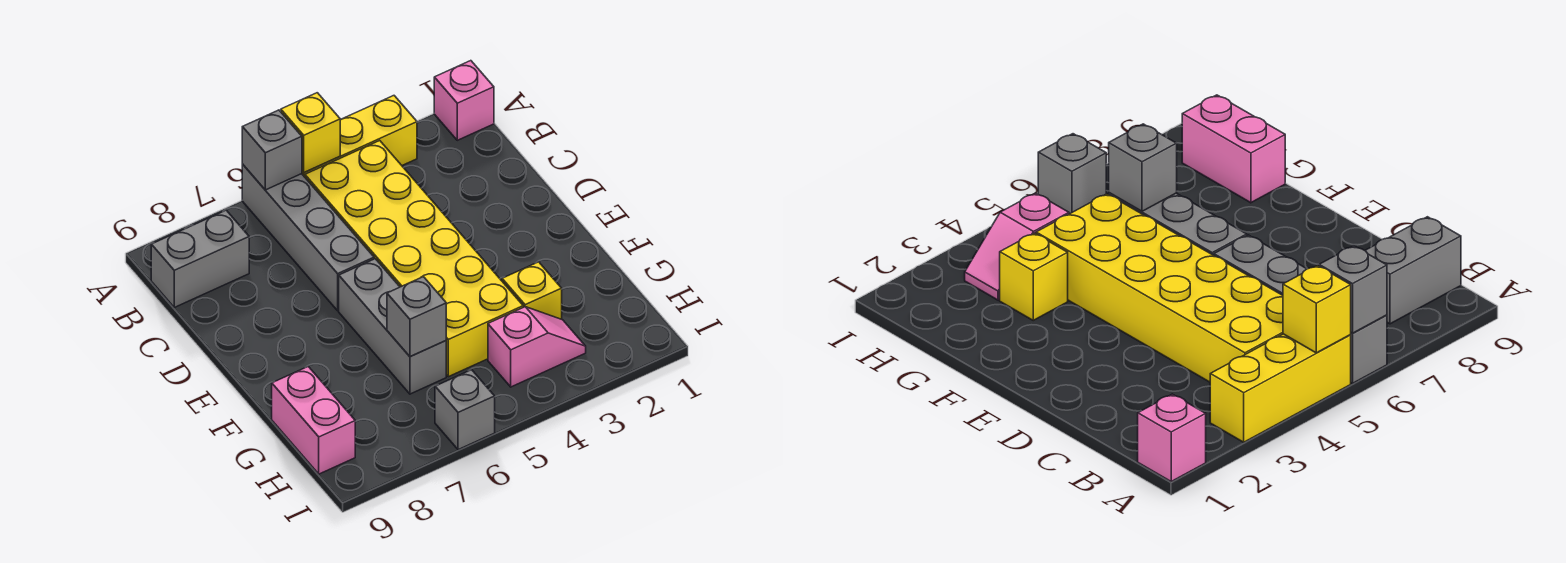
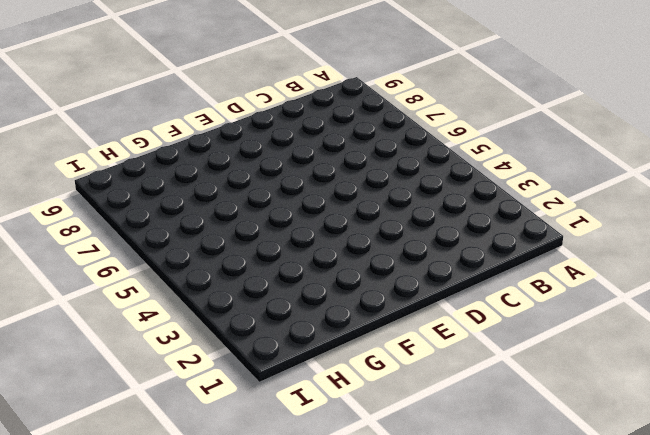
none -> pink 1x1 brick [434,61,494,140]
none -> yellow 1x3 brick [302,96,417,177]
none -> grey 1x4 brick [242,164,374,311]

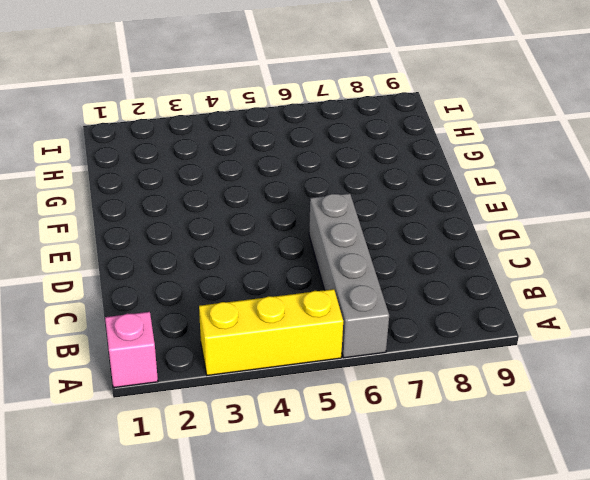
none -> yellow 2x6 brick [305,141,523,377]
none -> grey 1x2 brick [151,210,249,307]
none -> grey 1x3 brick [339,259,446,394]

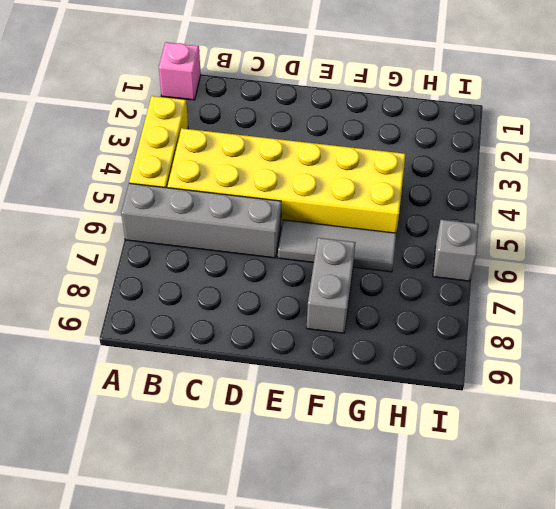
grey 1x3 tile [278,220,396,272] -> grey 1x3 brick [339,259,446,394]
grey 1x2 brick [307,238,356,333] -> grey 1x2 brick moved to [151,210,249,307]
none -> yellow 1x1 brick [502,262,562,319]
none -> pink 1x2 brick [272,367,355,474]
none -> pink 1x2 slope [488,307,586,387]

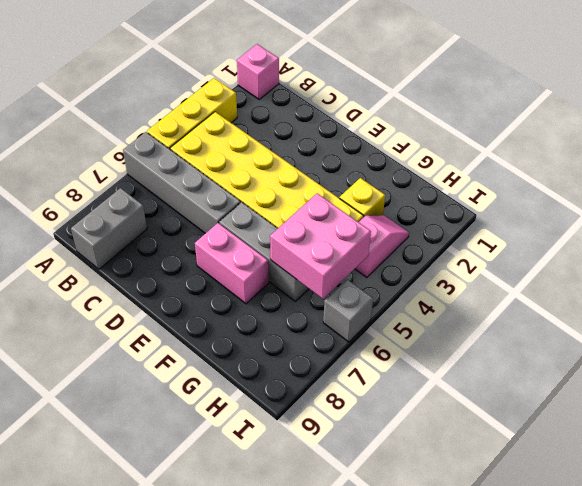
pink 1x2 brick [195,223,269,304] -> pink 1x2 brick moved to [272,367,355,474]
pink 2x2 brick [270,193,371,299] -> grey 1x1 brick [387,277,446,356]
none -> yellow 1x1 brick [281,93,340,173]
none -> grey 1x1 brick [242,110,302,190]

